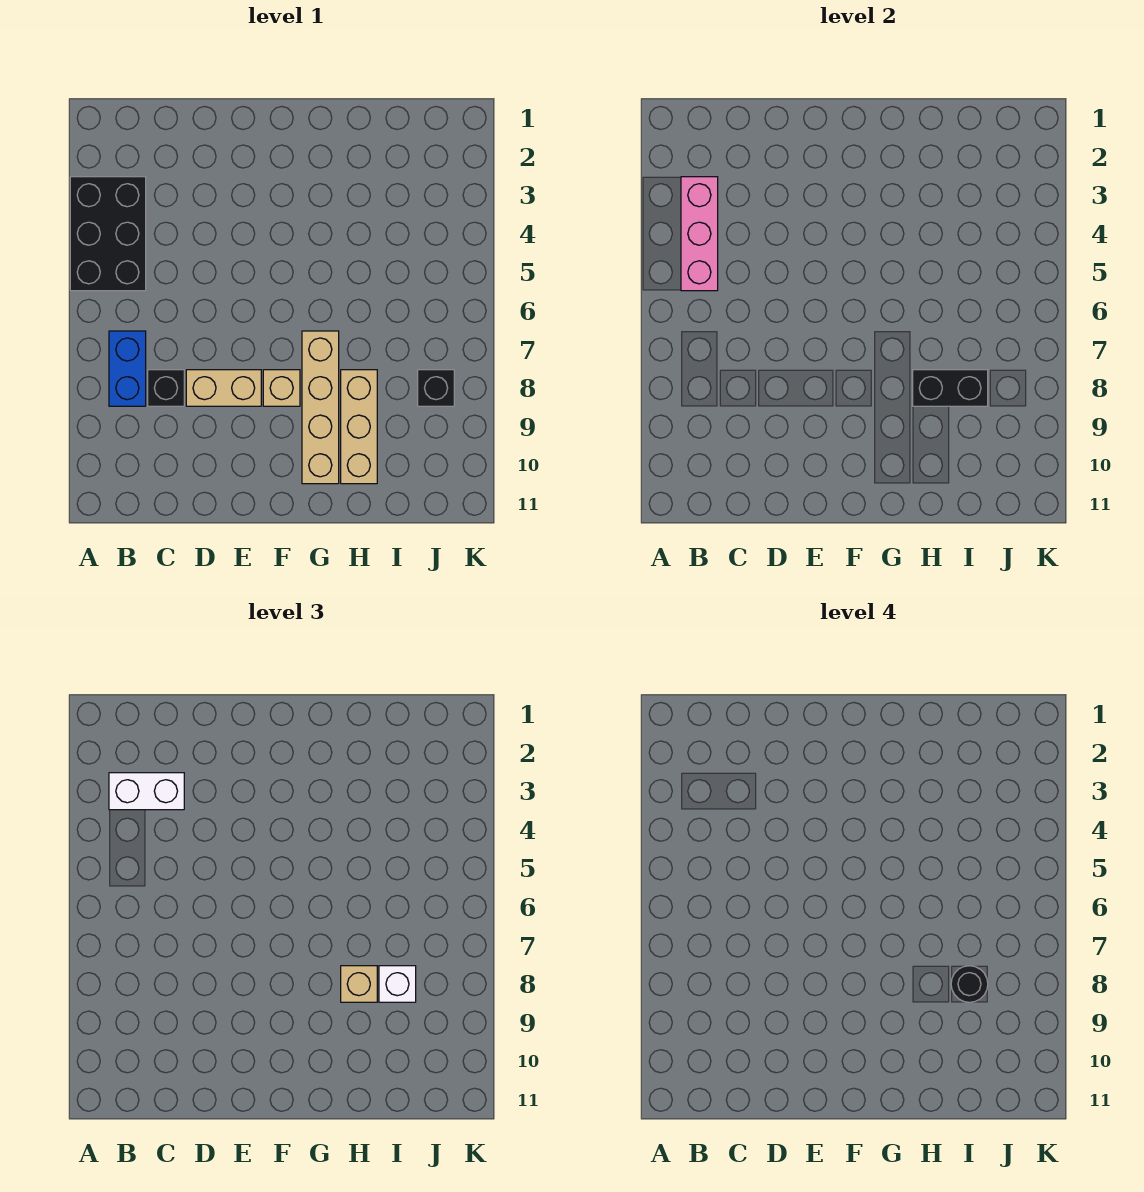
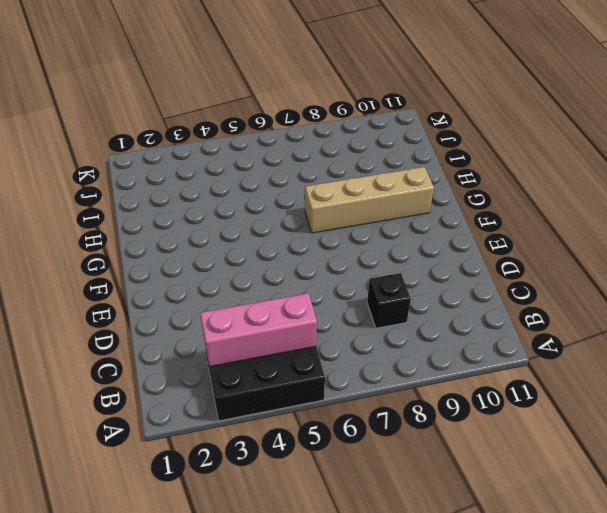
none -> blue 1x2 brick [109,331,146,406]
none -> tan 1x2 brick [186,370,261,406]
none -> tan 1x1 brick [263,370,300,406]

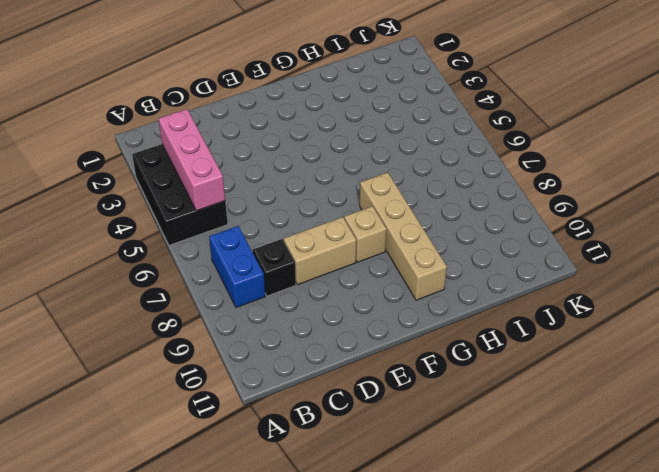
none -> tan 1x3 brick [341,370,377,484]
none -> black 1x1 brick [418,370,454,406]
none -> black 1x2 brick [913,370,988,406]

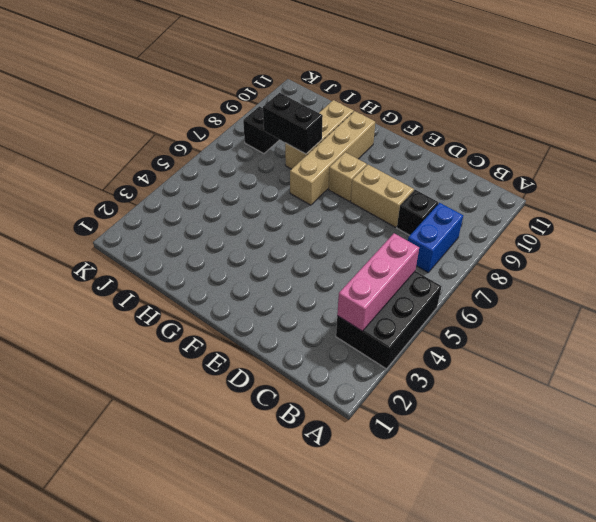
none -> white 1x2 brick [109,773,184,810]
none -> tan 1x1 brick [341,966,377,1002]
none -> white 1x1 brick [379,966,416,1002]

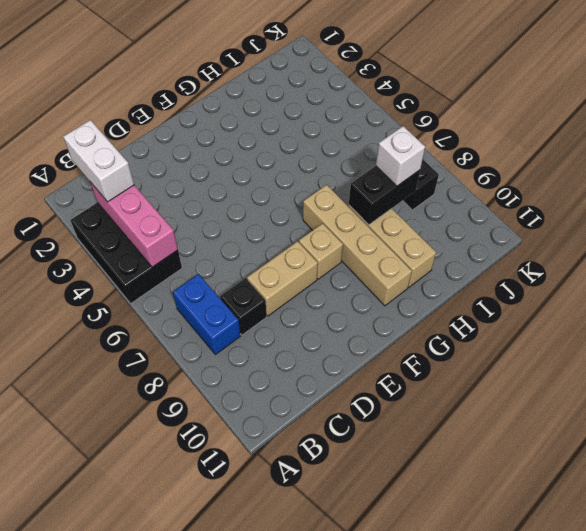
white 1x2 brick [63,120,134,202] -> white 1x2 brick turned to [109,773,184,810]
none -> tan 1x1 brick [341,966,377,1002]
none -> black 1x1 round brick [951,966,988,1002]

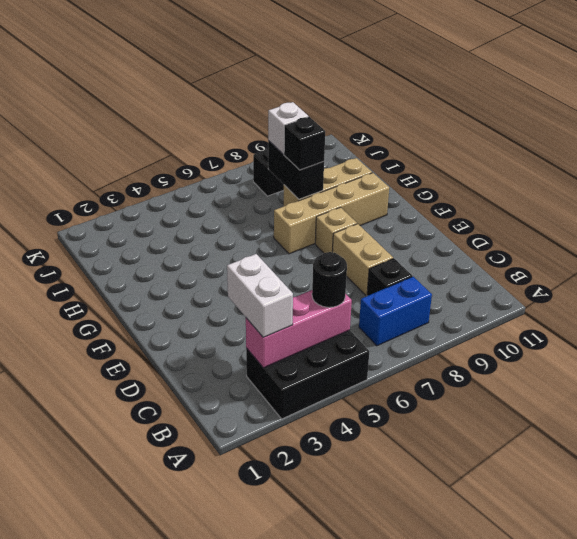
black 1x1 round brick [312,252,347,307] -> black 1x1 round brick moved to [951,966,988,1002]
black 1x1 brick [284,117,325,170] -> tan 1x1 brick [341,966,377,1002]

